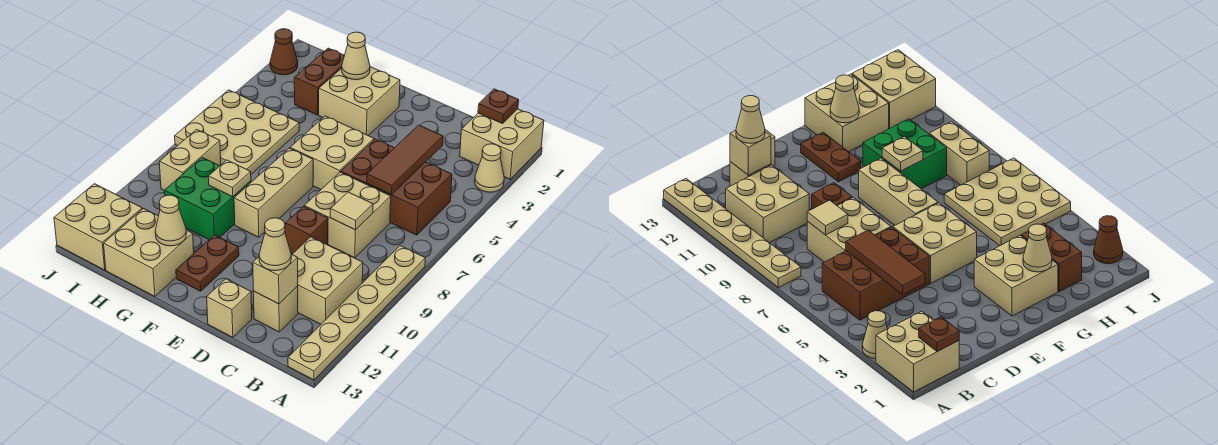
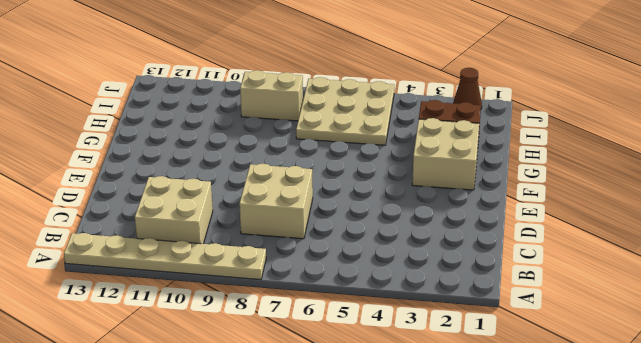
none -> tan 2x2 brick [460,109,544,179]
none -> tan 1x1 cone [475,144,504,192]
none -> brown 2x3 brick [341,139,452,235]

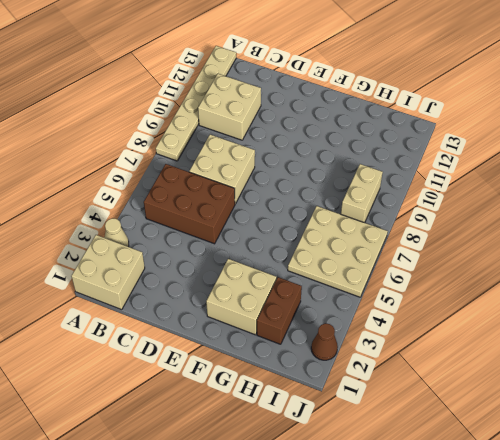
none -> tan 1x1 brick [253,286,298,332]
none -> brown 1x1 brick [285,206,328,254]
none -> tan 1x1 brick [207,279,252,337]

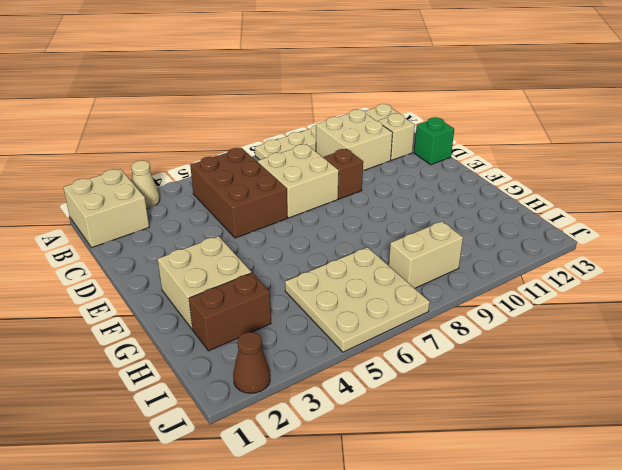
green 1x1 brick [414,117,454,165] -> tan 1x1 brick [207,279,252,337]
none -> tan 2x2 brick [290,116,374,189]
none -> tan 1x3 brick [234,148,313,237]
none -> brown 1x2 plate [176,235,239,291]

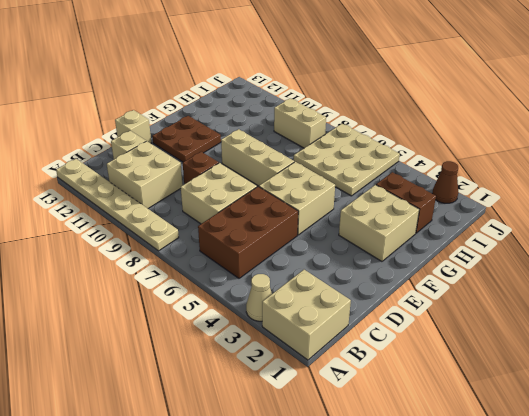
brown 2x2 plate [152,116,221,162] -> brown 1x2 plate [176,235,239,291]
none -> green 2x2 brick [164,158,251,239]
none -> tan 2x2 brick [104,209,194,296]
none -> tan 2x2 brick [54,184,142,270]

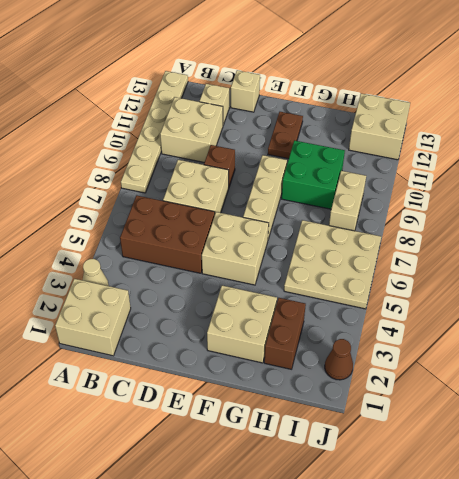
none -> tan 2x2 brick [104,209,194,296]
none -> brown 1x1 plate [478,89,519,124]
none -> brown 1x3 tile [367,125,443,195]

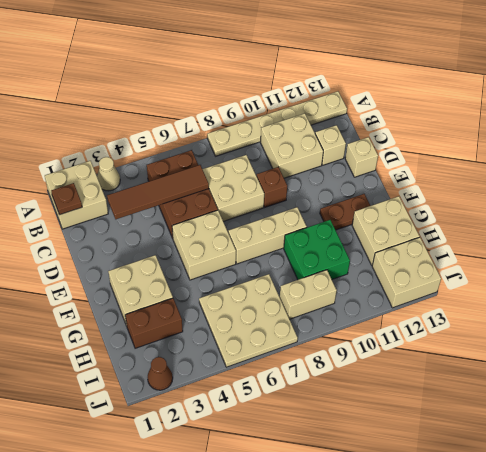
brown 1x4 tile [107,165,209,219] -> brown 1x3 tile [367,125,443,195]
none -> tan 1x1 tile [330,192,373,230]
none -> tan 1x1 brick [253,254,298,304]
none -> tan 1x1 cone [342,32,370,80]

